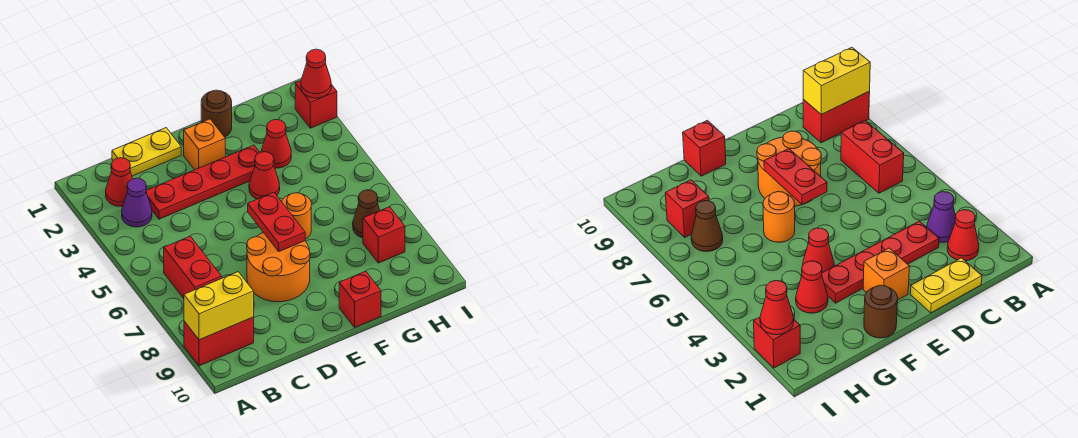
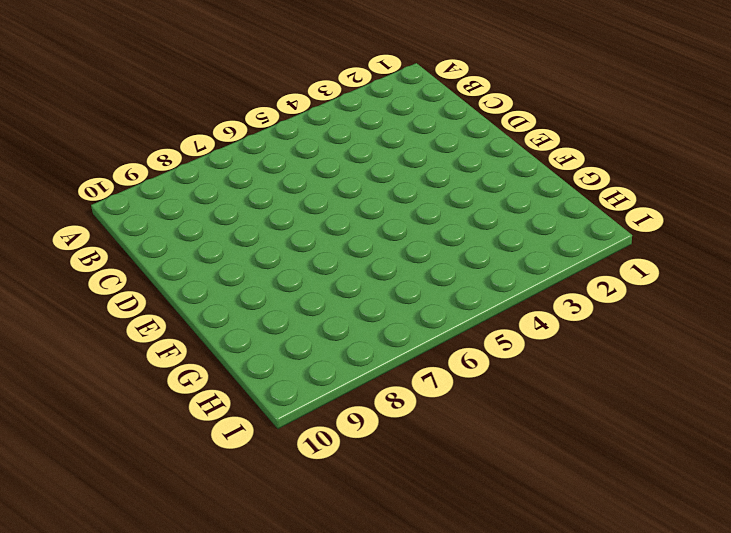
none -> red 1x2 brick [184,317,254,366]
none -> red 1x1 cone [106,158,133,206]
none -> purple 1x1 cone [122,178,152,227]

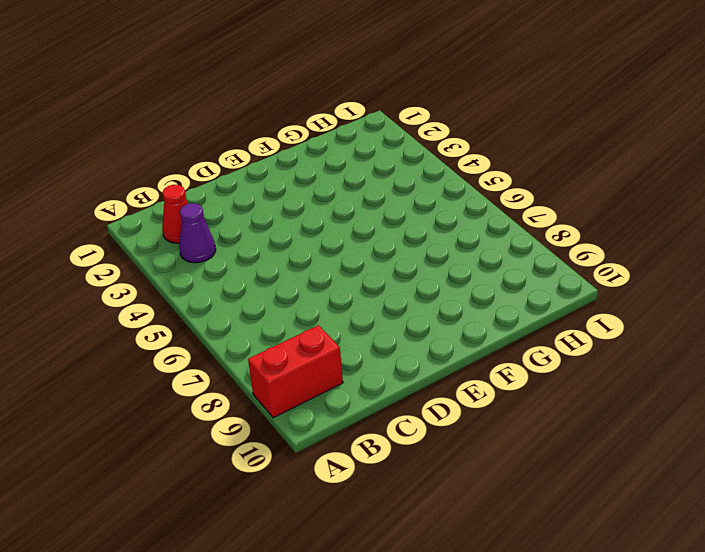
none -> red 1x2 brick [164,236,222,298]
none -> yellow 1x2 plate [112,128,181,176]
none -> red 1x4 plate [146,145,260,219]

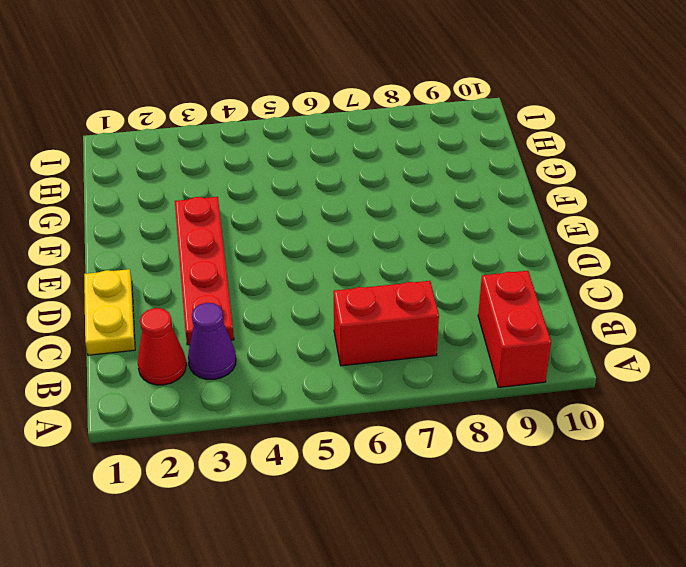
none -> orange 2x2 round brick [247,233,310,302]
none -> orange 1x1 brick [184,119,225,170]
none -> brown 1x1 round brick [201,90,232,137]

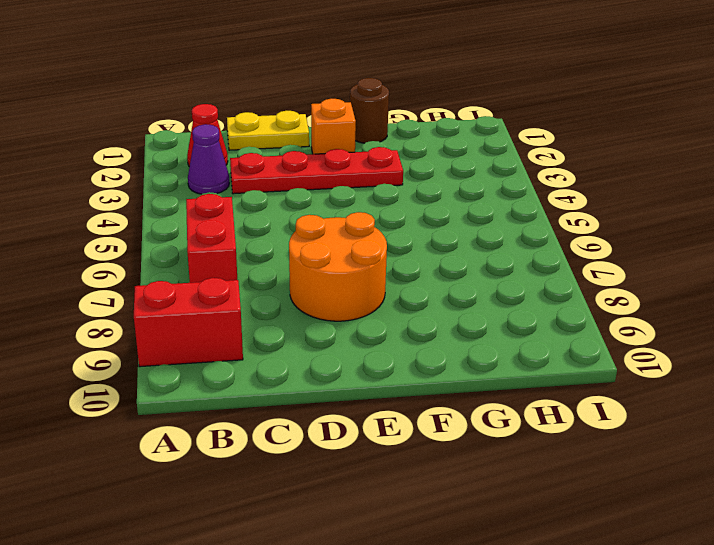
none -> red 1x1 cone [249,152,280,199]
none -> orange 1x1 round brick [282,193,311,239]
none -> red 1x1 brick [339,271,381,327]

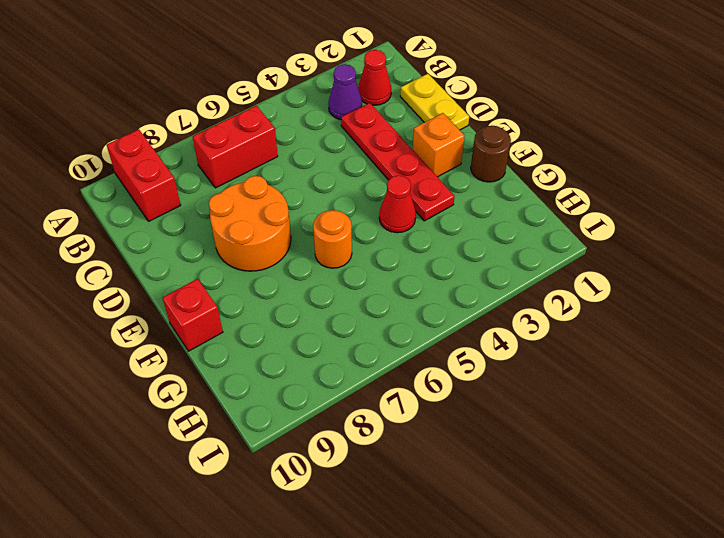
none -> red 1x1 cone [261,120,291,168]
none -> brown 1x1 cone [353,190,380,238]
none -> red 1x1 brick [363,207,405,263]

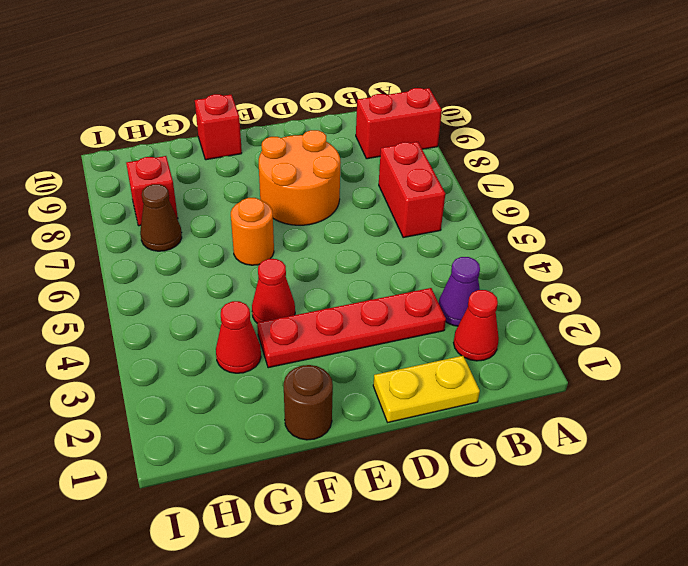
none -> orange 1x1 brick [184,119,225,170]
none -> red 1x1 brick [295,81,337,128]
none -> yellow 1x2 brick [184,272,254,340]

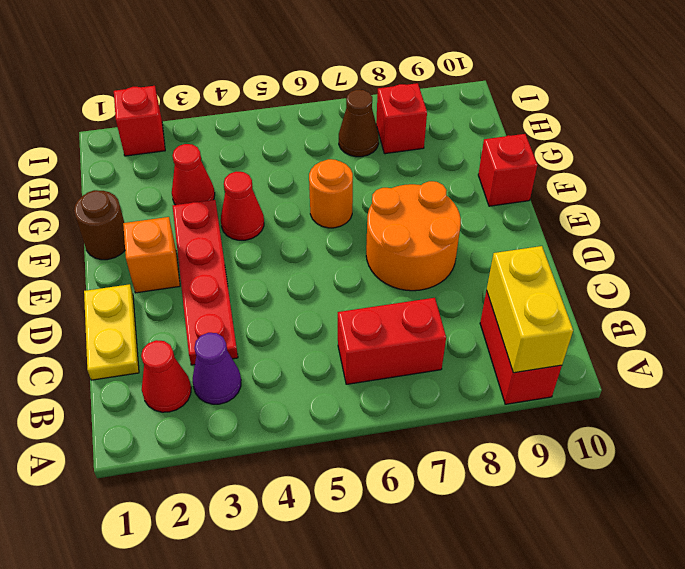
none -> red 1x2 plate [248,192,305,251]
none -> red 1x1 cone [301,49,331,98]

